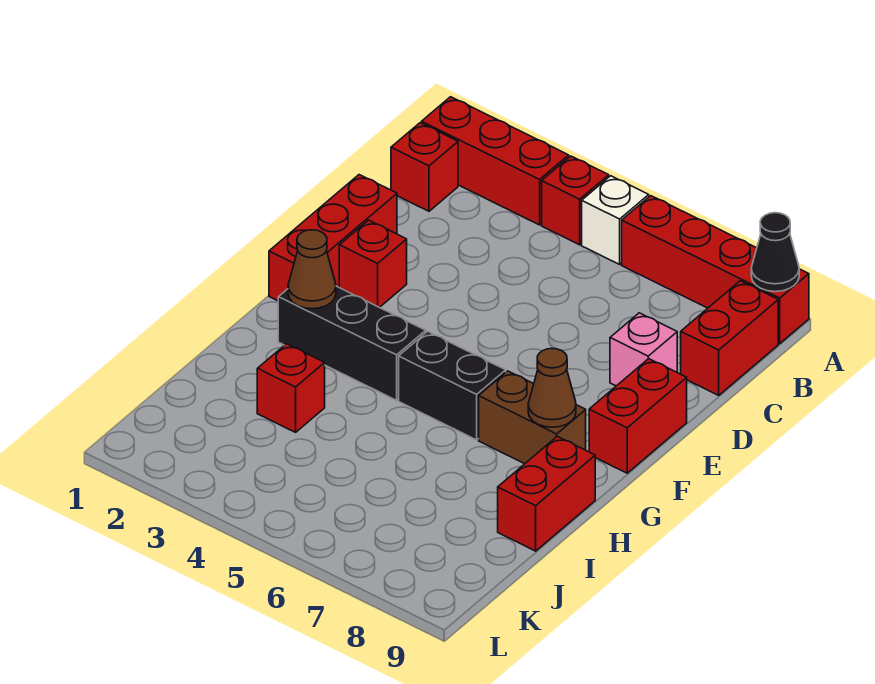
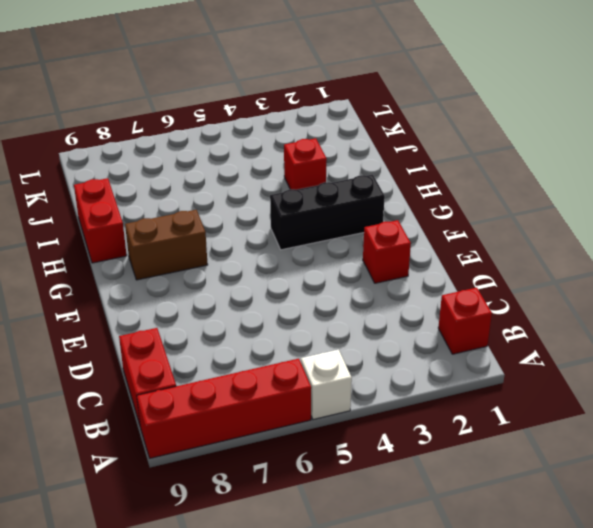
none -> red 1x3 brick [422,97,569,225]
none -> red 1x1 brick [542,156,609,245]
none -> red 1x3 brick [269,175,397,301]

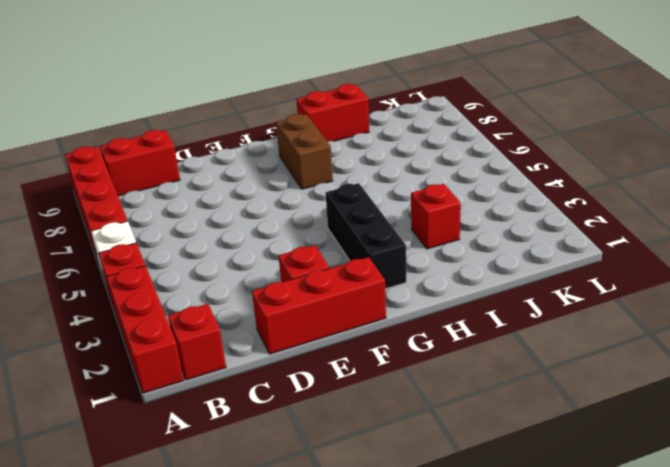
none -> pink 1x1 brick [610,313,677,386]
none -> red 1x2 brick [589,359,687,473]
none -> black 1x2 brick [399,331,506,440]

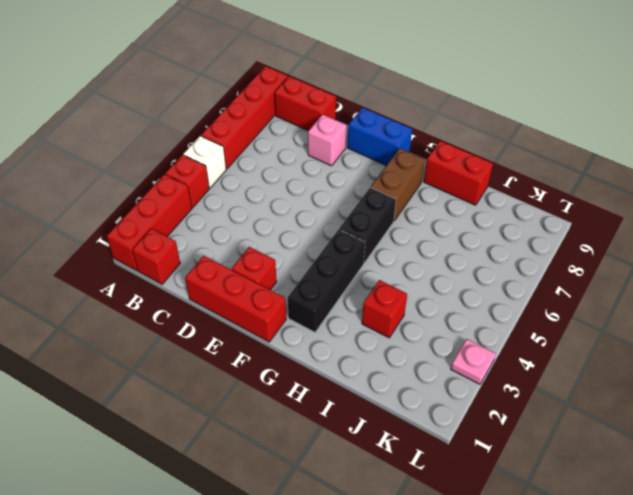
blue 1x2 brick [347,108,412,165] -> red 1x2 brick [589,359,687,473]
pink 1x1 plate [451,339,496,384] -> none
none -> black 1x1 cone [751,213,799,292]
none -> brown 1x1 cone [288,230,336,309]
none -> brown 1x1 cone [528,348,576,427]

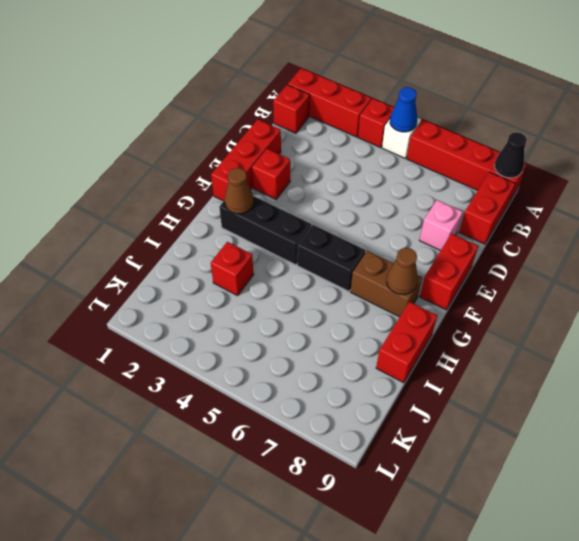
blue 1x1 cone [390,87,417,132] -> none

